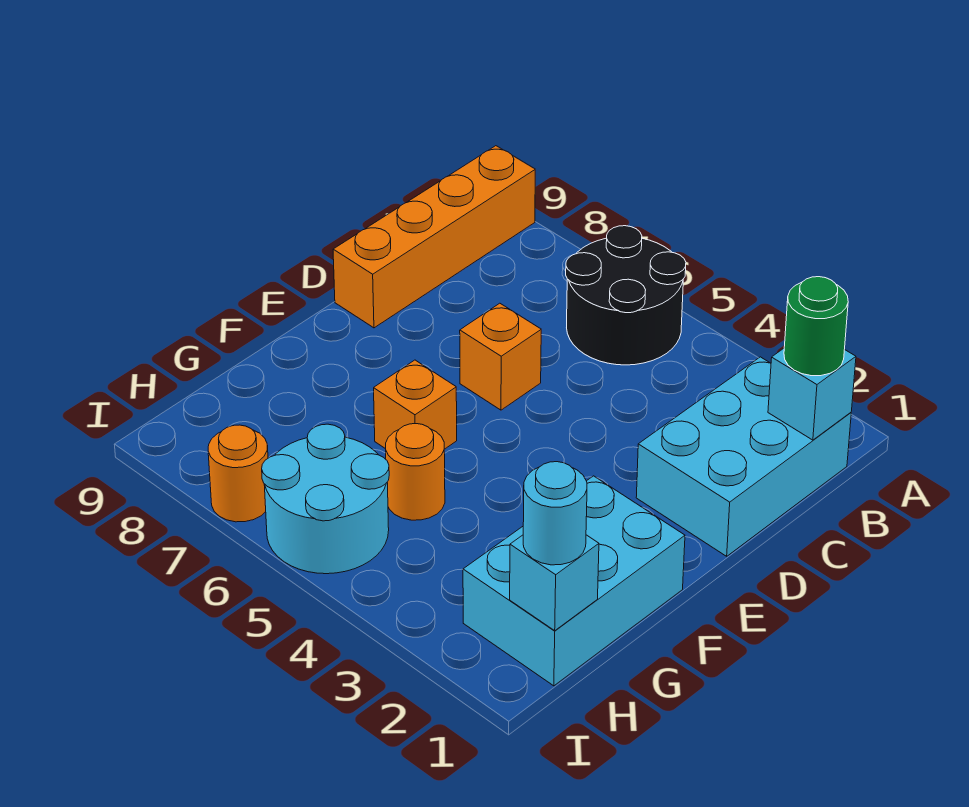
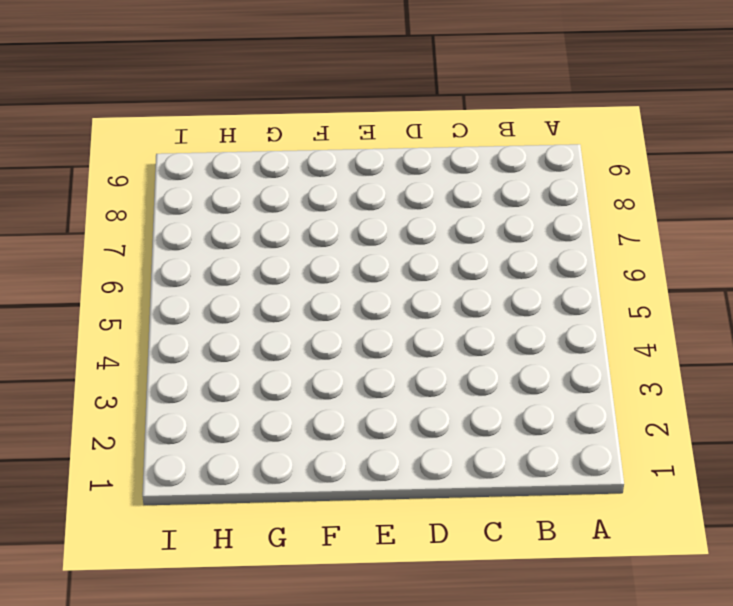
none -> black 2x2 round brick [566,226,686,365]
none -> orange 1x4 brick [333,146,535,328]
none -> cyan 2x3 brick [636,357,851,556]

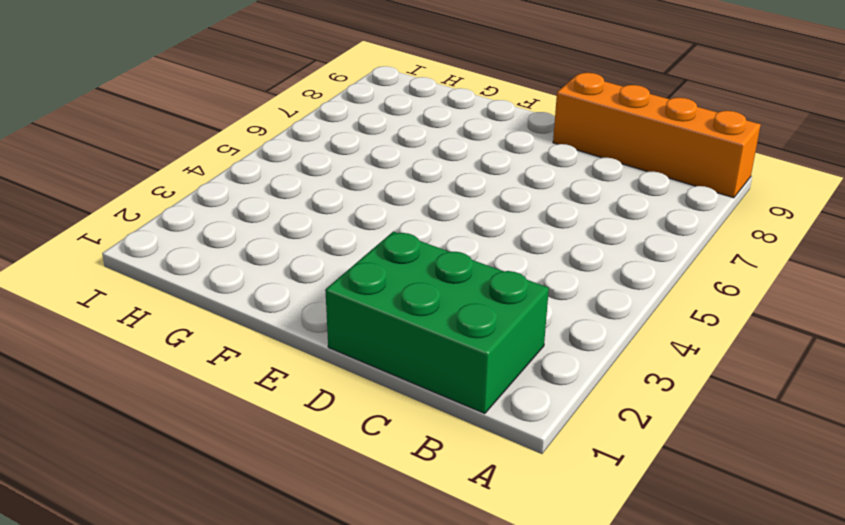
green 2x3 brick [325,232,549,414] -> cyan 2x3 brick [636,357,851,556]
none -> black 2x2 round brick [566,226,686,365]
none -> orange 1x1 brick [460,303,541,410]
none -> cyan 2x3 brick [463,476,685,686]

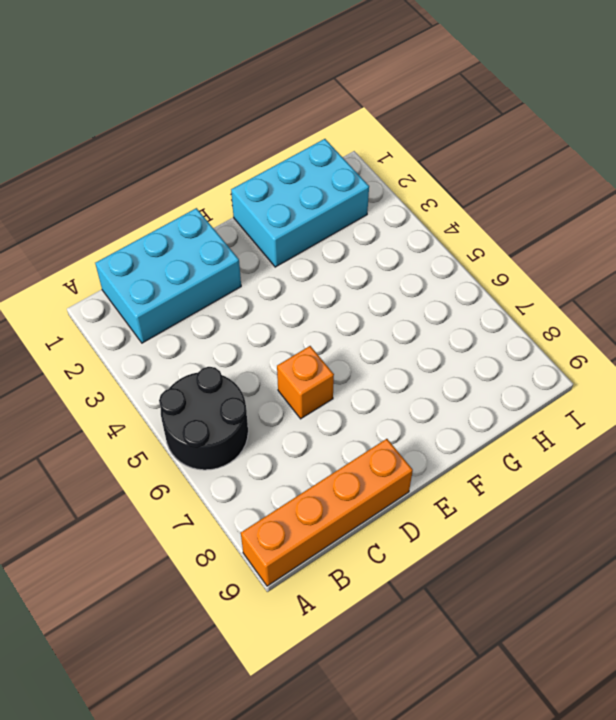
none -> orange 1x1 brick [374,360,457,449]
none -> orange 1x1 round brick [386,424,445,520]
none -> cyan 2x2 round brick [262,424,389,574]

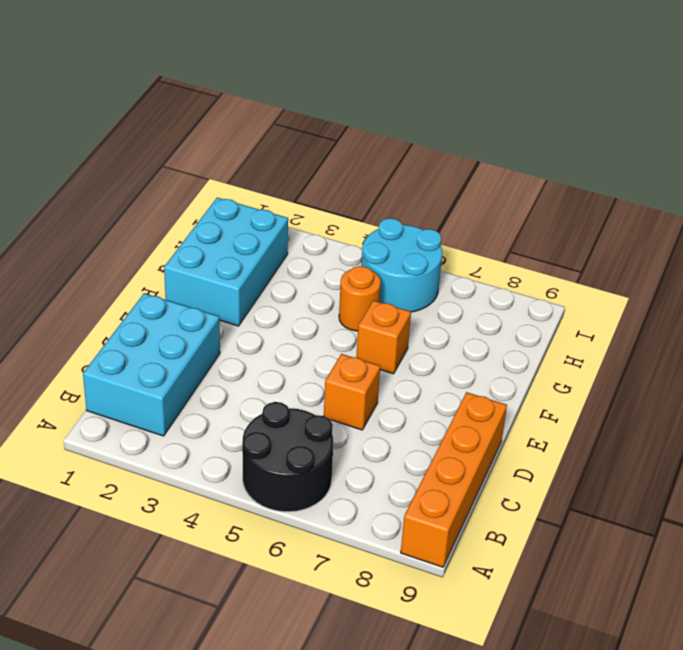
none -> orange 1x1 round brick [208,425,268,522]
none -> cyan 1x1 brick [768,349,856,440]
none -> cyan 1x1 brick [510,535,599,631]

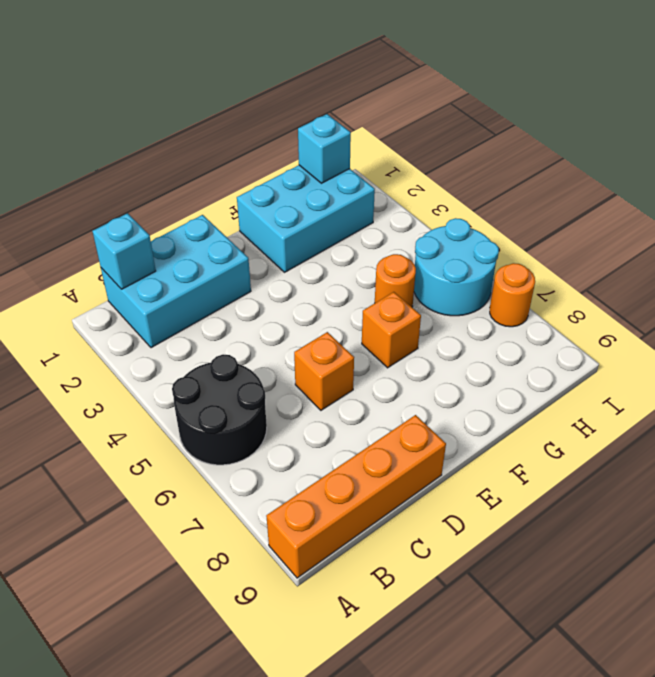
none -> green 1x1 round brick [784,277,848,376]
none -> cyan 1x1 round brick [523,462,587,565]

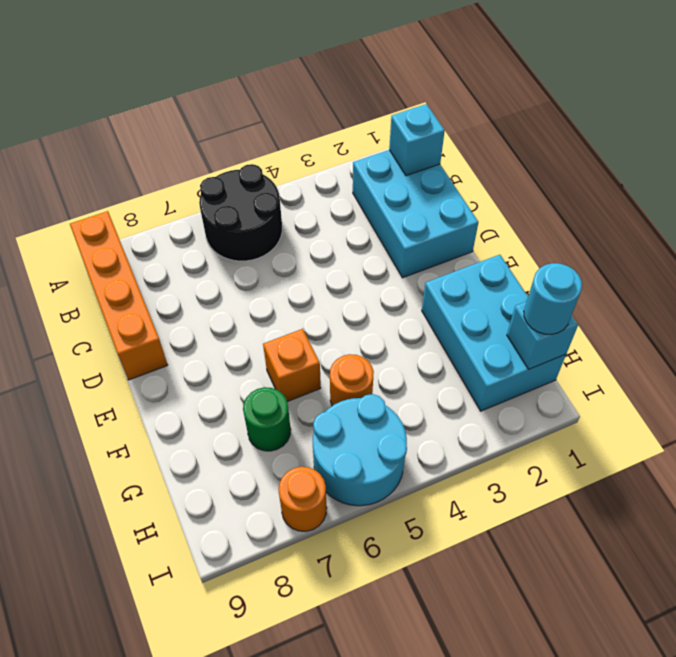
green 1x1 round brick [243,387,291,451] -> green 1x1 round brick moved to [784,277,848,376]
none -> orange 1x1 brick [460,303,541,410]

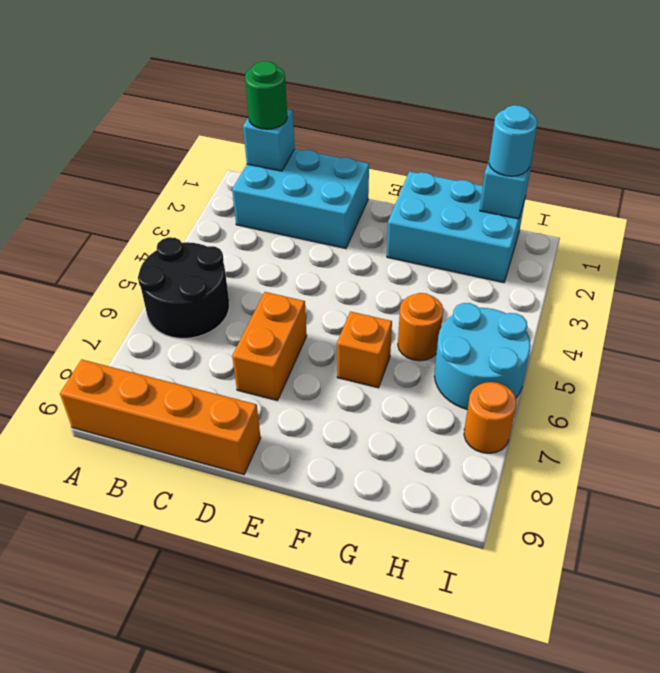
orange 1x2 brick [232,292,307,401] -> orange 1x1 brick [460,303,541,410]

